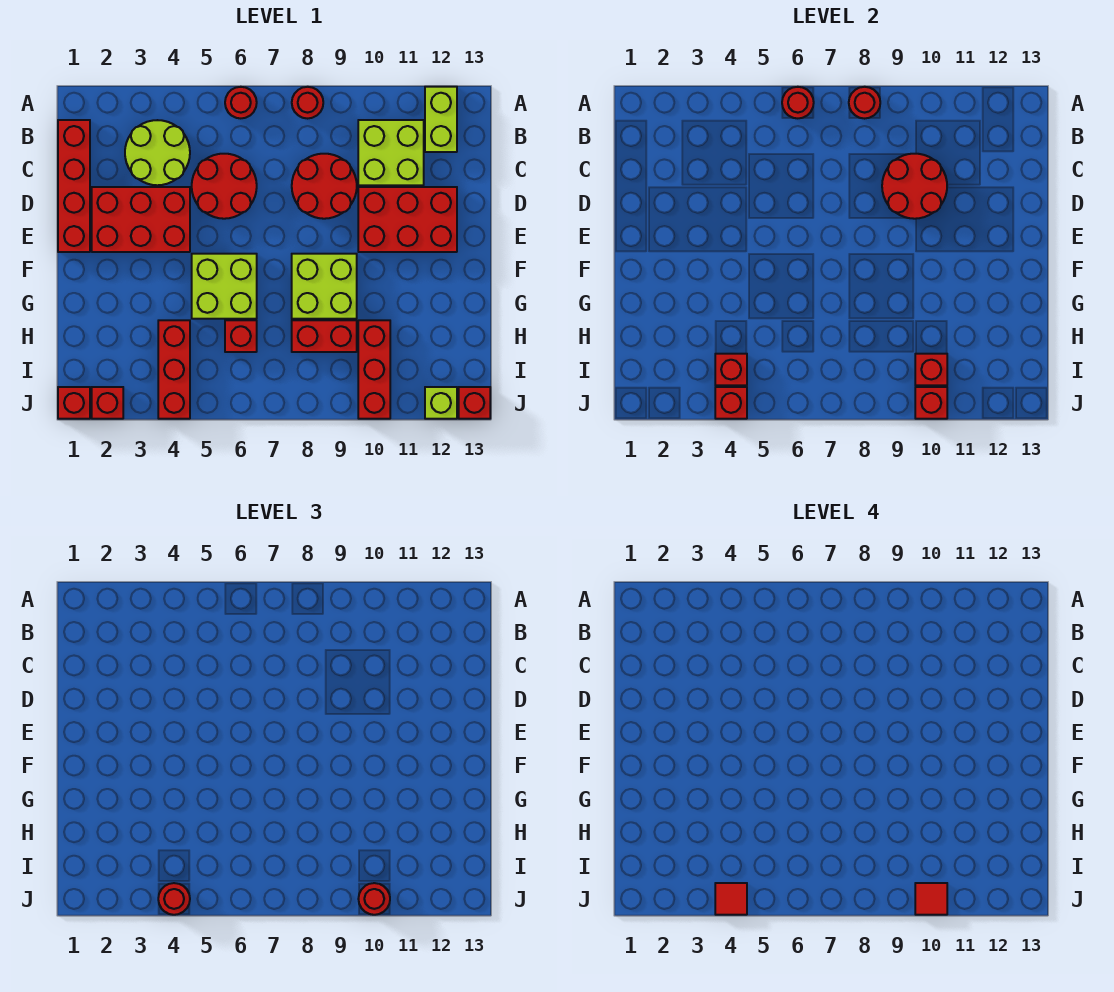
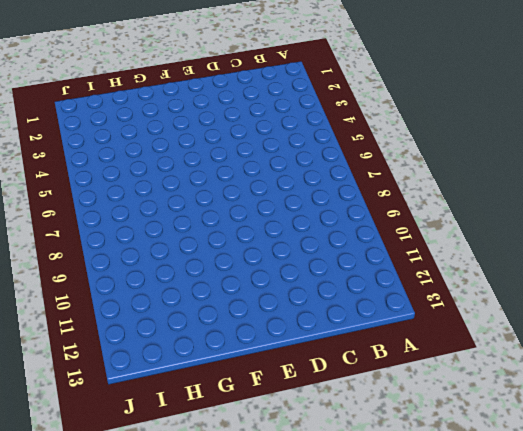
none -> red 1x1 round brick [225,87,257,118]
none -> red 1x1 round brick [292,87,323,119]
none -> lime 1x2 brick [425,87,457,152]
none -> red 1x4 brick [58,120,90,252]

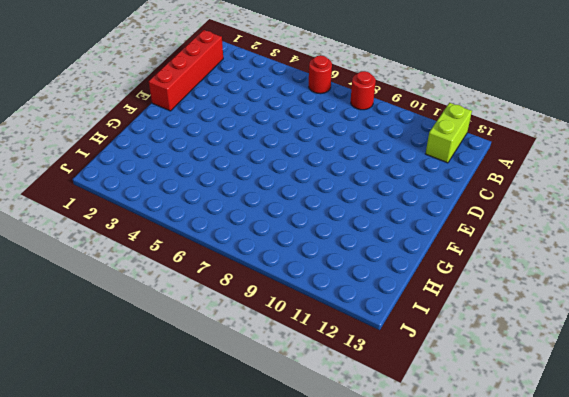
none -> lime 2x2 round brick [125,120,190,185]
none -> lime 2x2 brick [358,120,424,185]
none -> red 2x2 round brick [192,154,257,219]
none -> red 2x2 round brick [292,154,357,219]

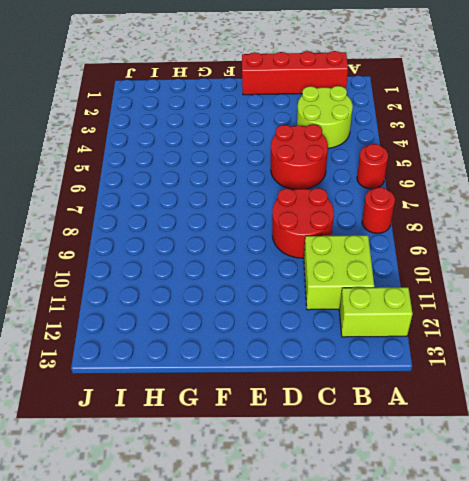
none -> red 2x3 brick [92,187,190,252]
none -> red 2x3 brick [358,187,457,252]
none -> lime 2x2 brick [192,254,257,319]
none -> lime 2x2 brick [292,254,357,319]

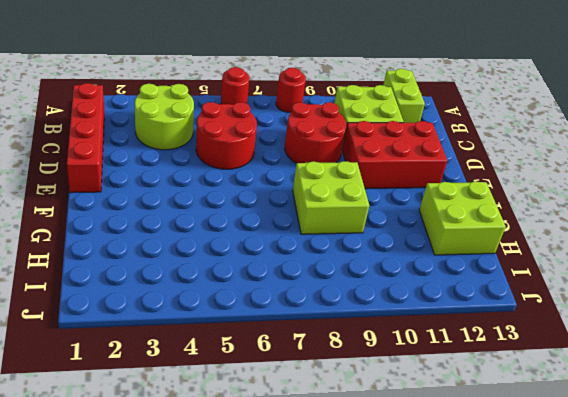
lime 2x2 brick [419,181,506,255] -> lime 2x2 brick moved to [192,254,257,319]
none -> red 2x3 brick [92,187,190,252]
none -> red 1x3 brick [158,320,190,419]
none -> red 1x1 brick [225,320,257,352]
none -> red 1x2 brick [292,320,357,352]

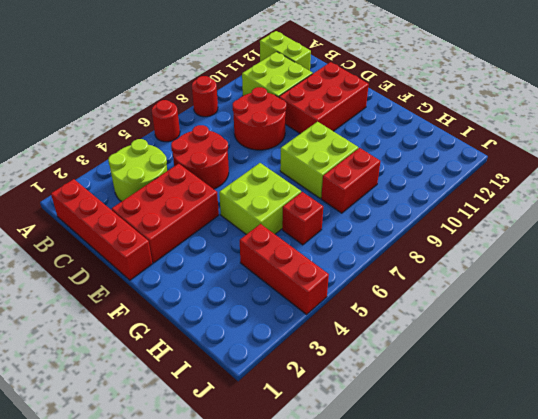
none -> red 1x3 brick [358,320,390,419]
none -> red 1x1 brick [58,387,90,419]
none -> red 1x1 brick [92,387,123,419]
none -> lime 1x1 brick [425,387,457,419]

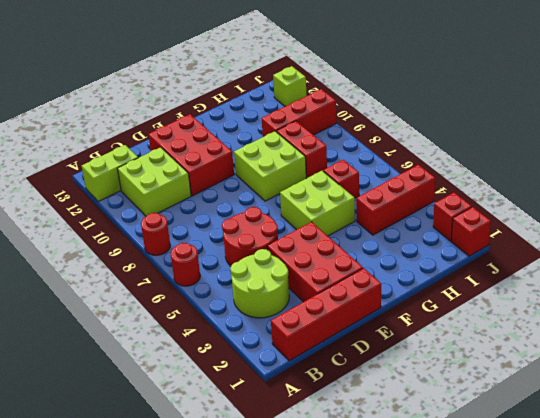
none -> red 2x2 round brick [292,154,357,219]
none -> red 1x1 brick [459,387,490,419]
none -> red 1x1 round brick [782,87,814,118]
none -> red 1x1 round brick [849,87,880,119]

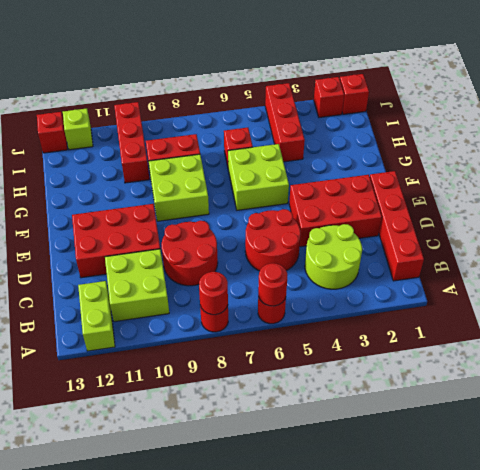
none -> red 2x2 round brick [882,154,947,219]
none -> red 1x1 brick [715,354,747,385]
none -> red 1x1 brick [915,354,947,385]
none -> red 1x1 brick [715,387,747,419]

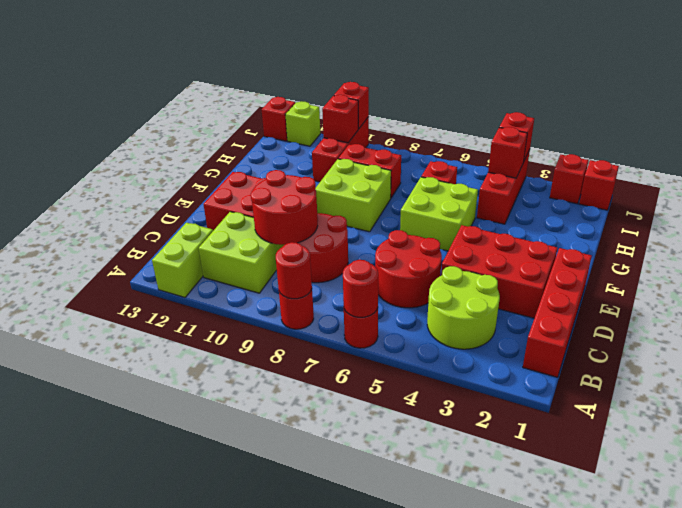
none -> red 1x1 round brick [158,883,190,915]
none -> red 1x1 round brick [358,883,390,915]
none -> red 1x1 tile [715,883,747,915]
none -> red 1x1 tile [915,883,947,915]

